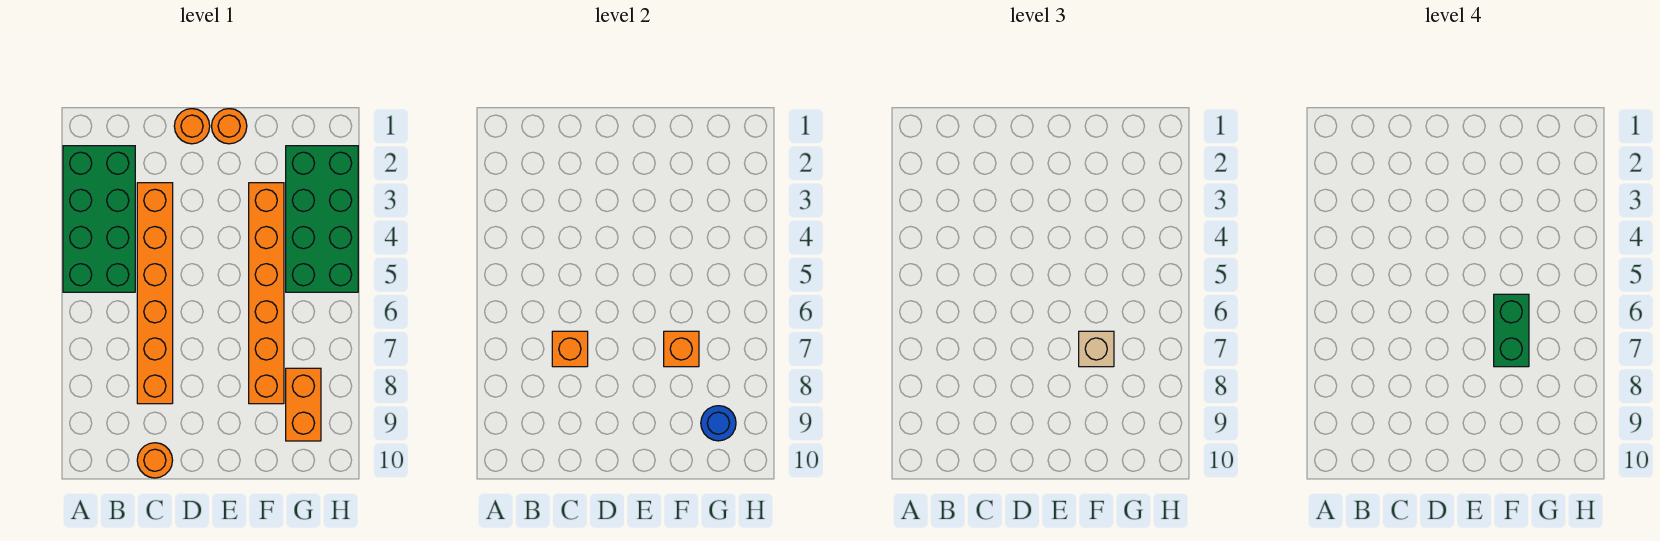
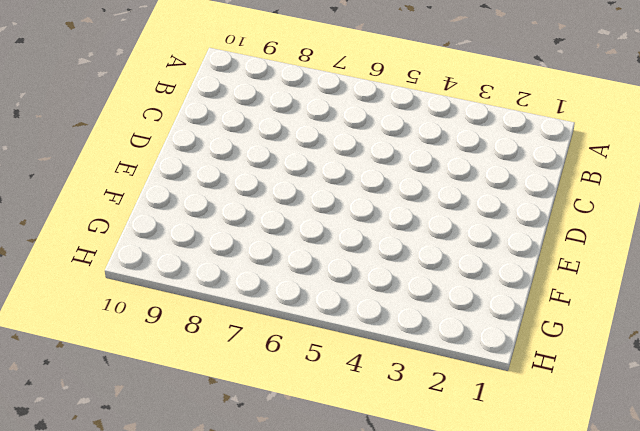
none -> green 2x4 brick [63,146,135,292]
none -> orange 1x6 brick [137,183,173,404]
none -> orange 1x1 round brick [137,443,173,478]

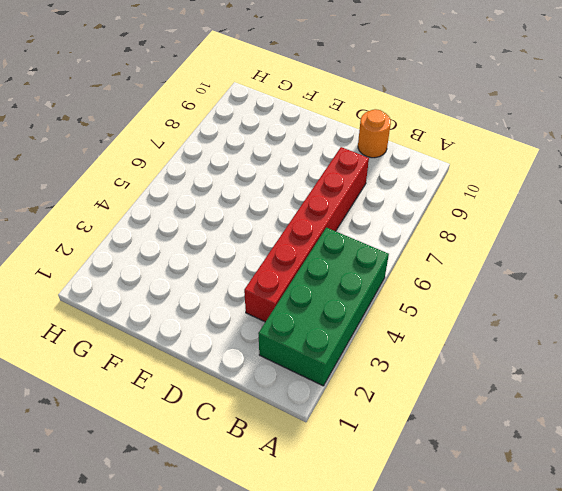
red 1x6 brick [244,147,369,322] -> orange 1x6 brick [137,183,173,404]
none -> orange 1x1 round brick [174,109,210,144]
none -> orange 1x1 round brick [212,109,247,144]
none -> orange 1x6 brick [249,183,284,404]

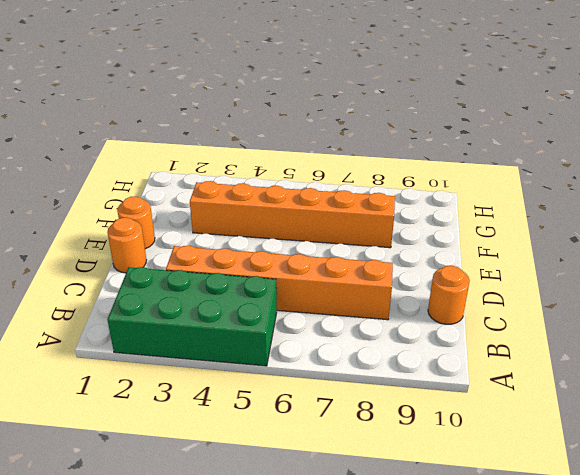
none -> green 2x4 brick [286,146,358,292]
none -> orange 1x2 brick [286,368,321,441]
none -> orange 1x1 brick [552,331,588,367]

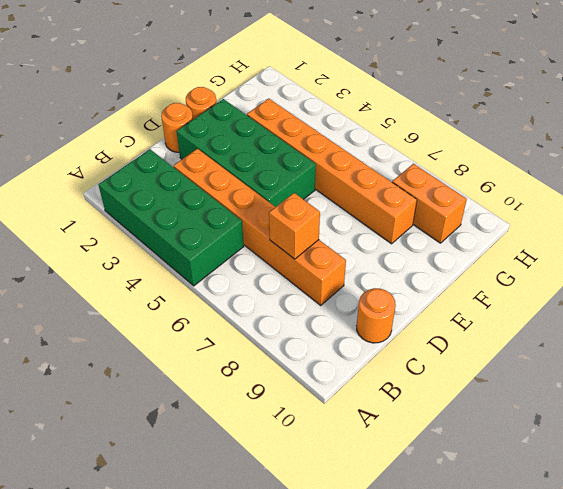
green 2x4 brick [177,99,316,207] -> green 2x4 brick moved to [286,146,358,292]
none -> orange 1x1 brick [664,331,699,367]
none -> blue 1x1 round brick [701,406,736,441]
none -> tan 1x1 brick [1079,331,1114,367]

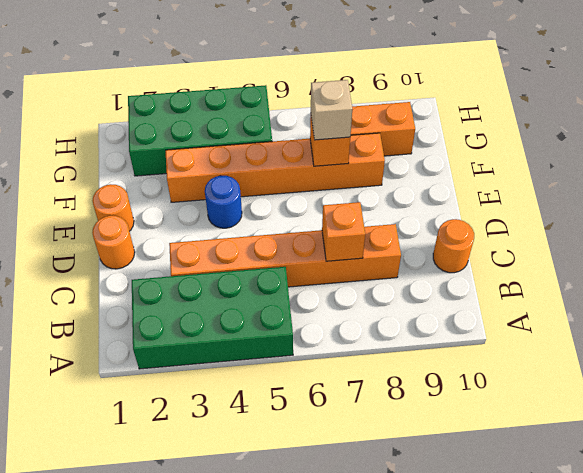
blue 1x1 round brick [205,176,242,228] -> blue 1x1 round brick moved to [701,406,736,441]
none -> green 1x2 brick [1494,294,1529,367]

